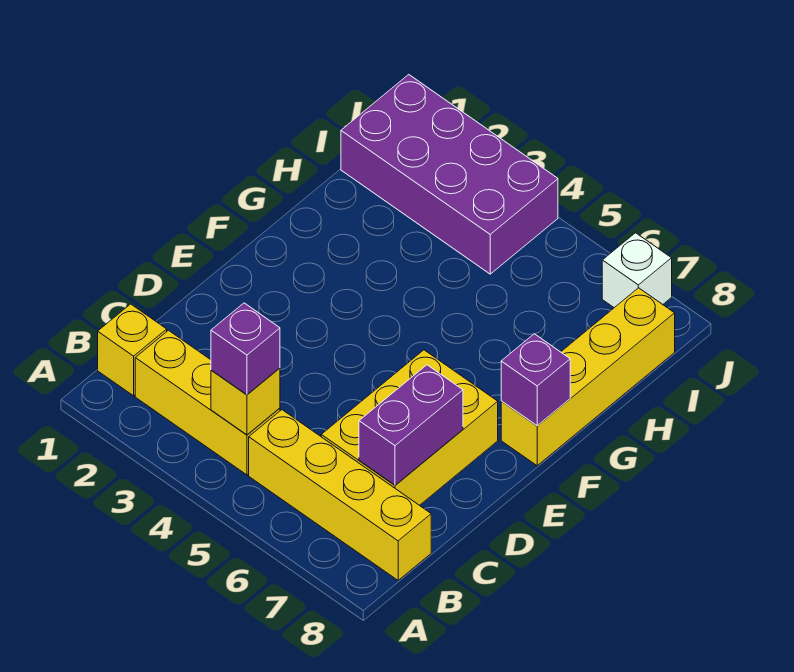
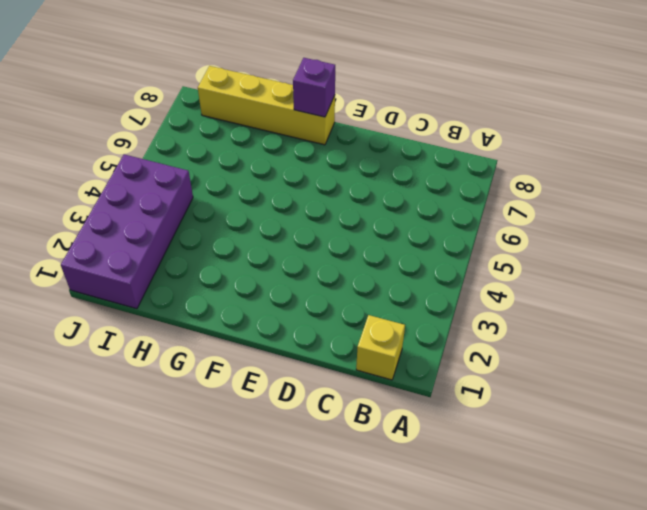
none -> yellow 1x3 brick [135,330,280,475]
none -> yellow 1x4 brick [249,410,431,580]

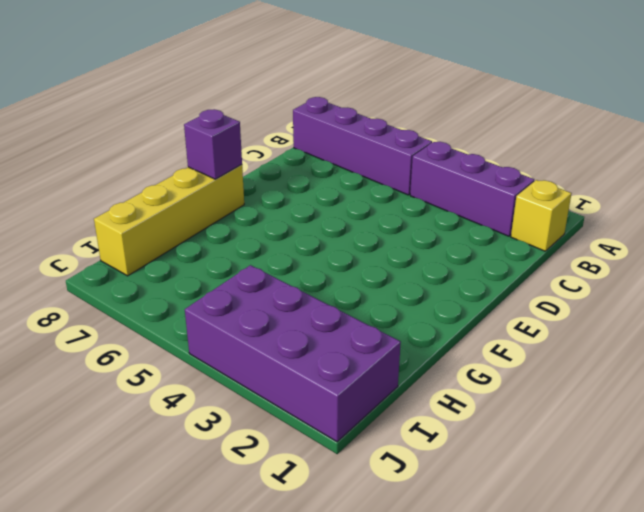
purple 1x3 brick [410,142,534,236] -> yellow 1x3 brick [135,330,280,475]
purple 1x4 brick [293,97,432,195] -> yellow 1x4 brick [249,410,431,580]
none -> yellow 2x3 brick [321,350,498,505]
none -> white 1x1 brick [602,233,672,308]

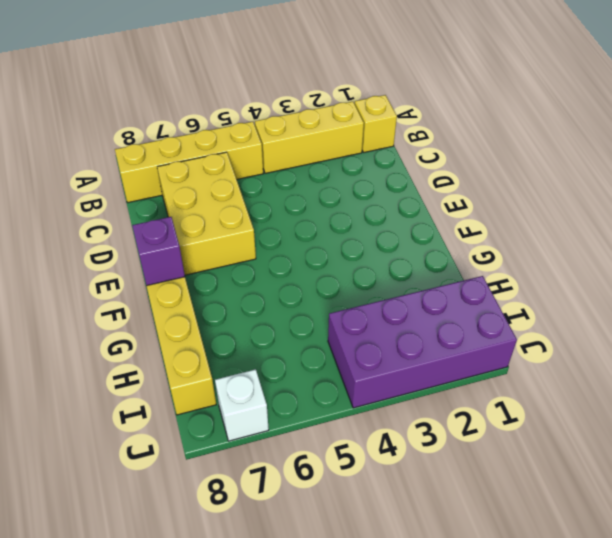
none -> yellow 1x1 brick [211,368,280,435]
none -> purple 1x2 brick [359,365,463,485]

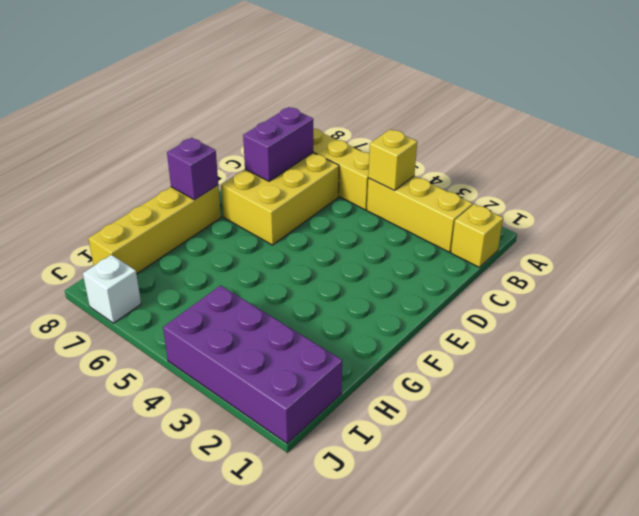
none -> purple 1x1 brick [211,303,280,395]

